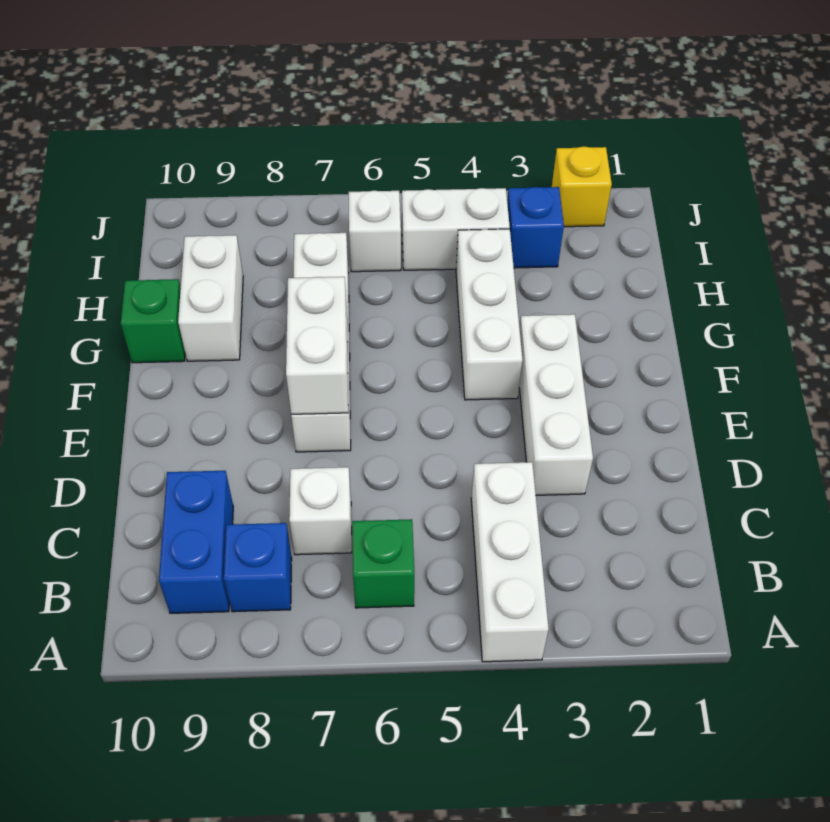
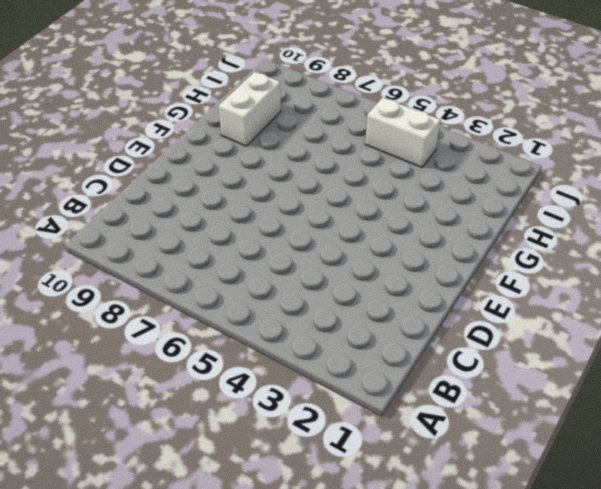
none -> white 1x3 brick [471,462,549,662]
none -> green 1x1 brick [352,519,414,608]
none -> blue 1x1 brick [224,523,292,612]

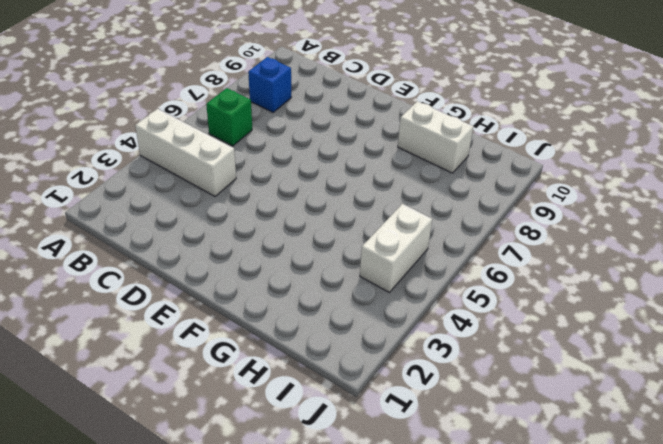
none -> blue 1x2 brick [159,471,233,613]
none -> white 1x1 brick [289,467,352,555]
none -> white 1x3 brick [519,314,593,495]

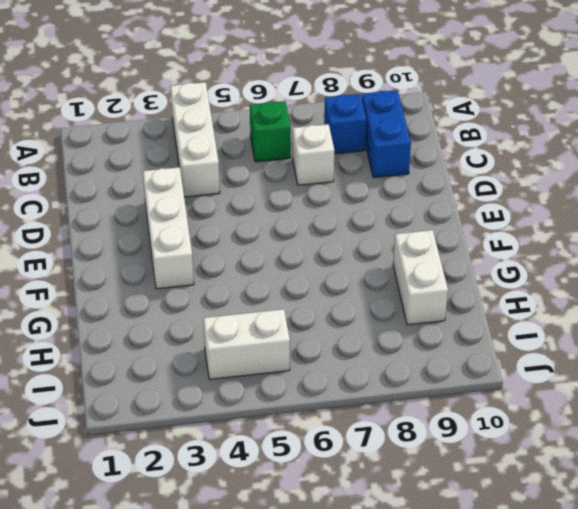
none -> white 1x4 brick [291,233,351,452]
none -> white 1x3 brick [456,229,523,400]
none -> green 1x1 brick [121,279,185,363]

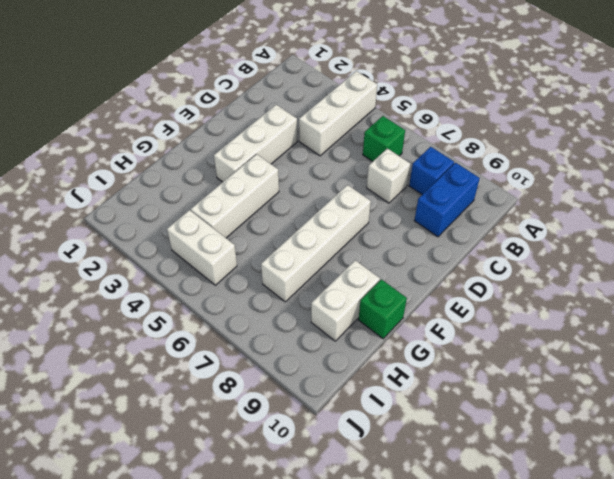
none -> blue 1x1 brick [507,187,564,268]
none -> white 1x1 brick [349,191,401,272]
none -> yellow 1x1 brick [552,147,612,227]

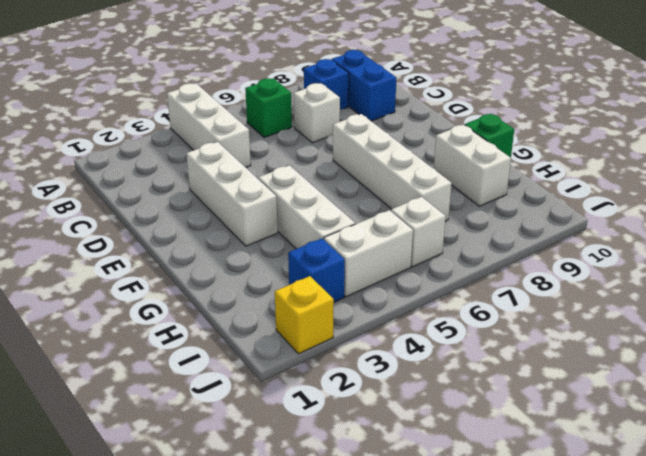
none -> white 1x2 brick [286,277,348,414]

